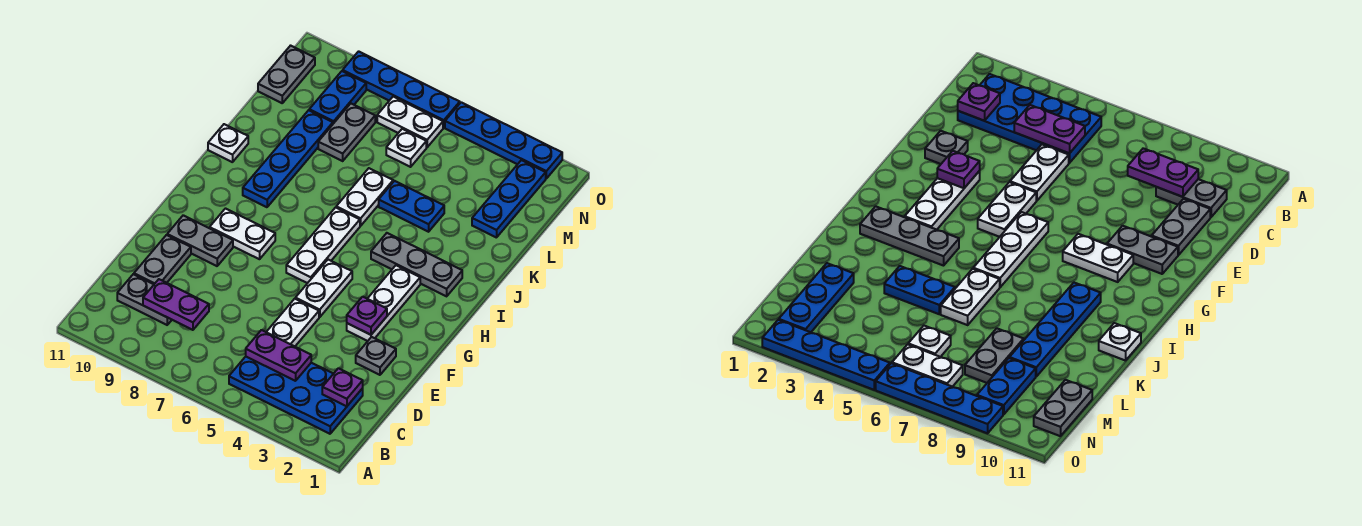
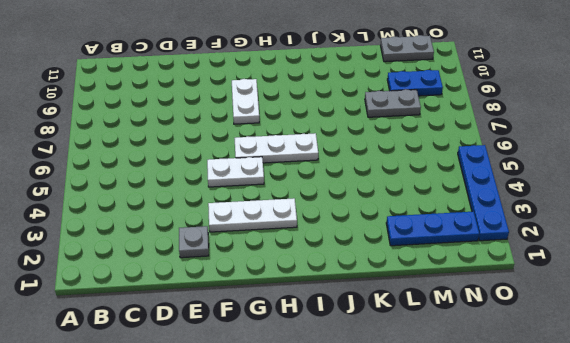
none -> blue 2x4 plate [229,357,363,434]
none -> grey 1x2 plate [117,274,172,325]
none -> white 1x2 plate [267,299,319,346]

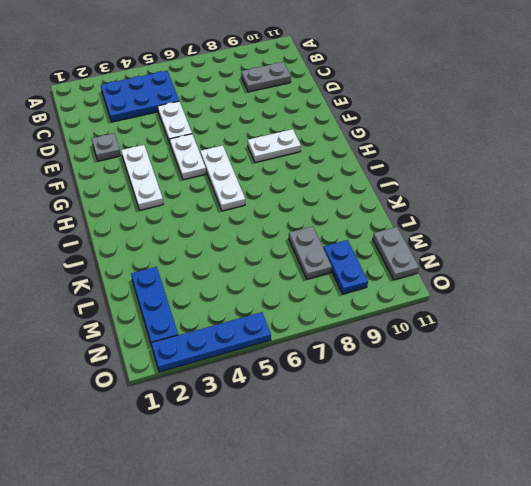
blue 2x3 plate [101,71,179,122] -> blue 2x4 plate [229,357,363,434]
none -> grey 1x2 plate [134,235,191,284]
none -> grey 1x2 plate [167,215,233,266]
none -> grey 1x3 plate [371,233,462,296]

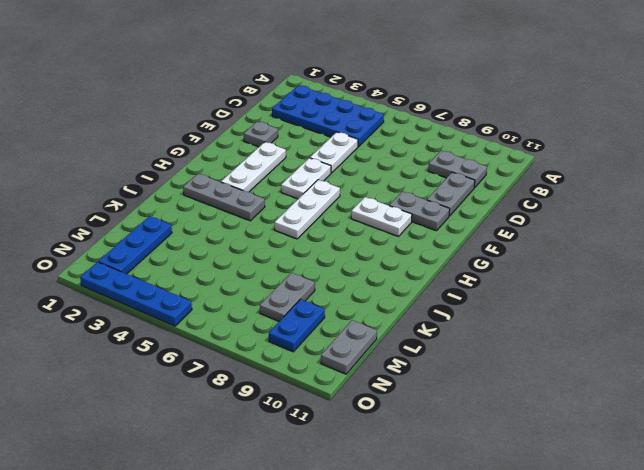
none -> blue 1x4 plate [243,110,333,207]
none -> white 1x2 plate [336,168,393,226]
none -> white 1x1 plate [208,124,248,162]

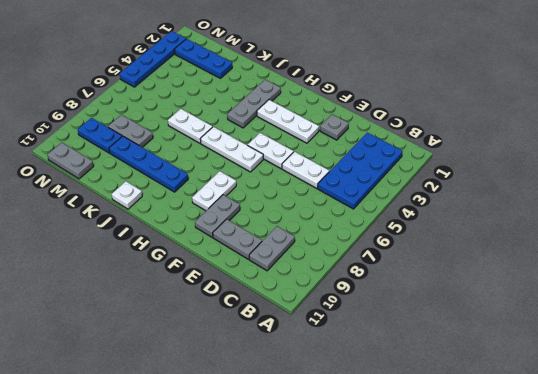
none -> blue 1x2 plate [379,181,444,232]
none -> white 1x1 plate [386,129,426,167]
none -> white 1x2 plate [377,97,443,147]

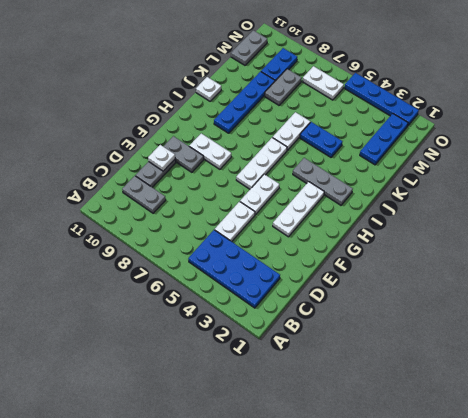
white 1x1 plate [148,145,175,171] -> white 1x1 plate moved to [386,129,426,167]
none -> grey 1x1 plate [356,337,396,375]
none -> blue 1x4 plate [343,51,460,128]
none -> purple 1x1 plate [322,368,363,406]

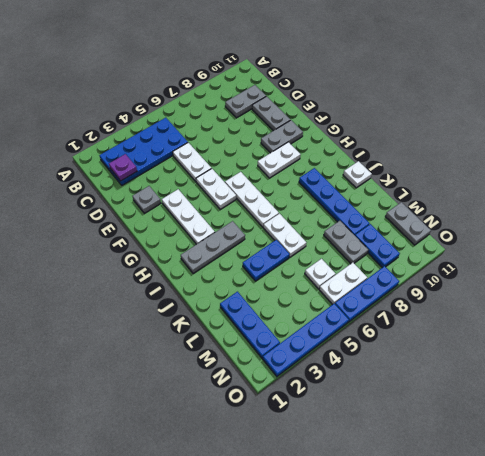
blue 1x3 plate [335,266,399,322] -> blue 1x4 plate [343,51,460,128]
none -> purple 1x2 plate [246,330,311,381]
none -> purple 1x2 plate [143,279,209,330]
none -> purple 1x1 plate [347,297,387,335]

